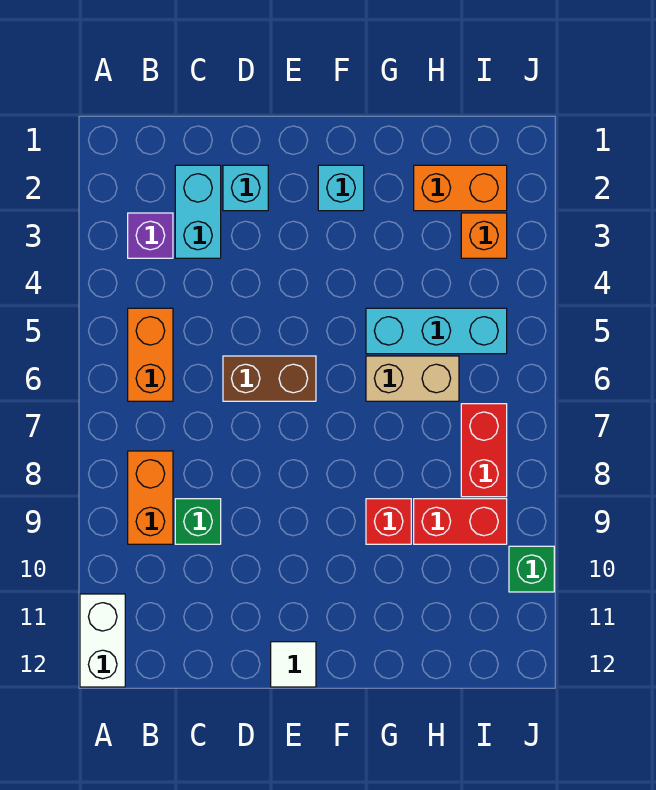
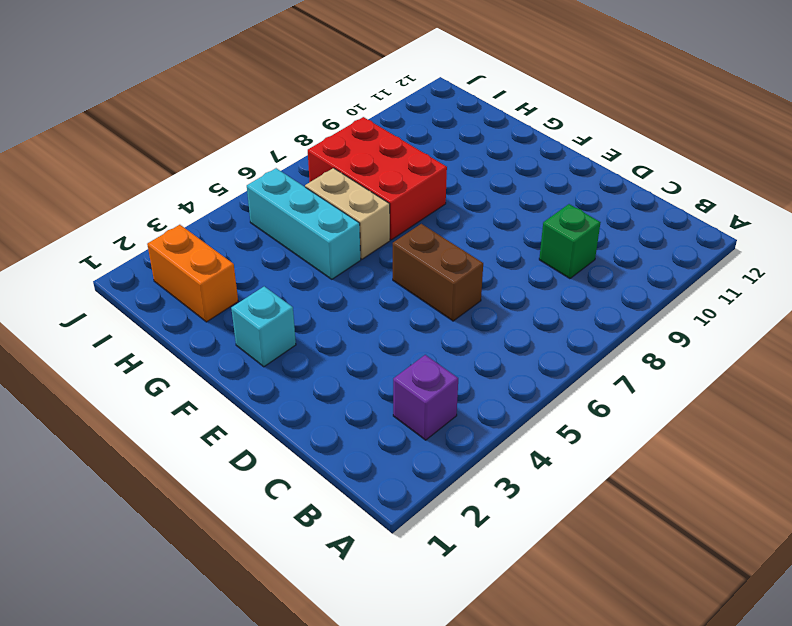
red 2x3 brick [308,117,447,240] -> red 1x2 brick [461,404,507,497]
none -> white 1x2 brick [80,594,125,687]
none -> orange 1x2 brick [128,308,173,401]
none -> orange 1x2 brick [128,451,173,544]

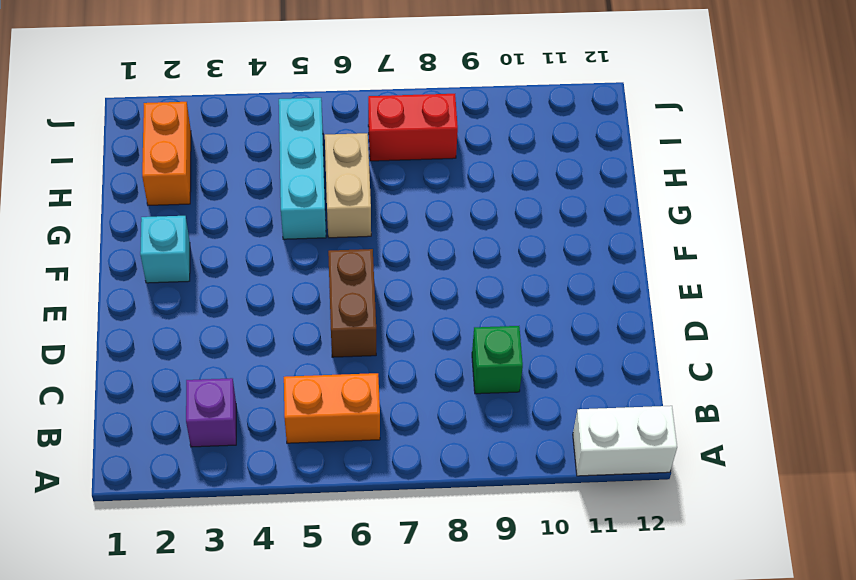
none -> orange 1x2 brick [128,451,173,544]
none -> cyan 1x2 brick [175,165,221,258]
none -> cyan 1x1 brick [223,165,268,211]

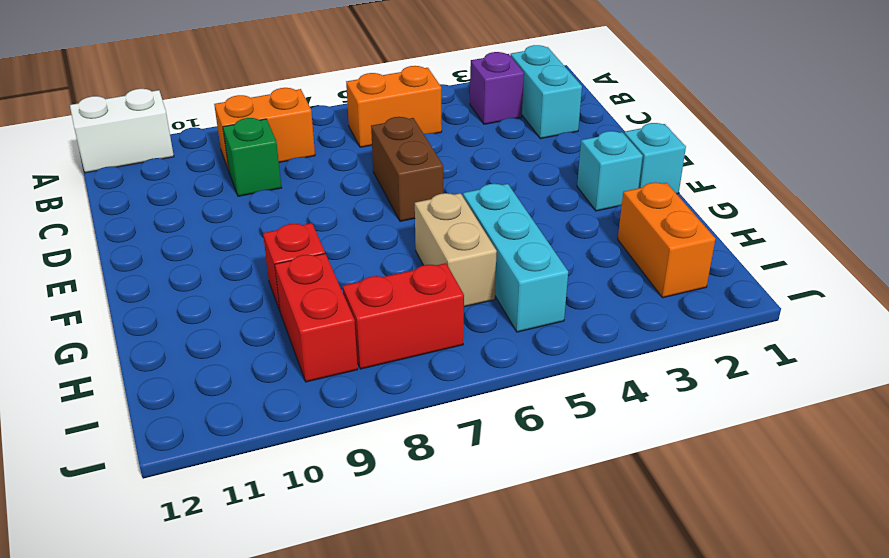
cyan 1x2 brick [510,45,582,139] -> cyan 1x2 brick turned to [175,165,221,258]
cyan 1x1 brick [624,123,686,194] -> cyan 1x1 brick moved to [223,165,268,211]
none -> white 1x1 tile [271,642,316,687]
none -> orange 1x1 brick [461,213,507,258]
none -> green 1x1 brick [509,546,554,592]

